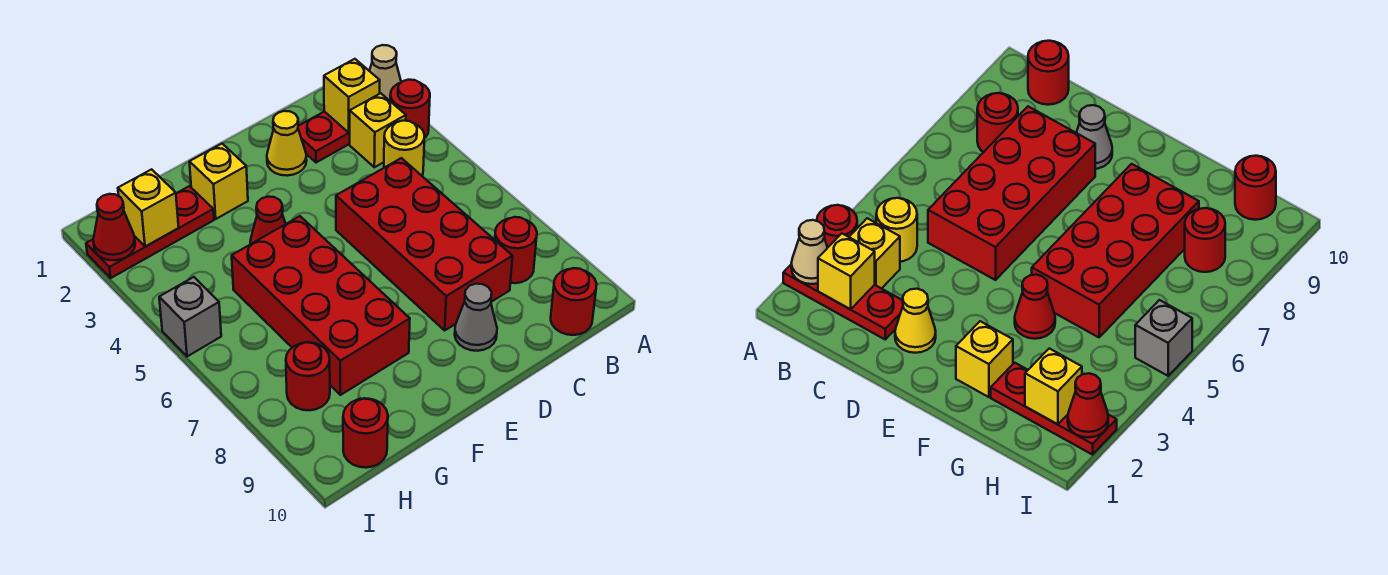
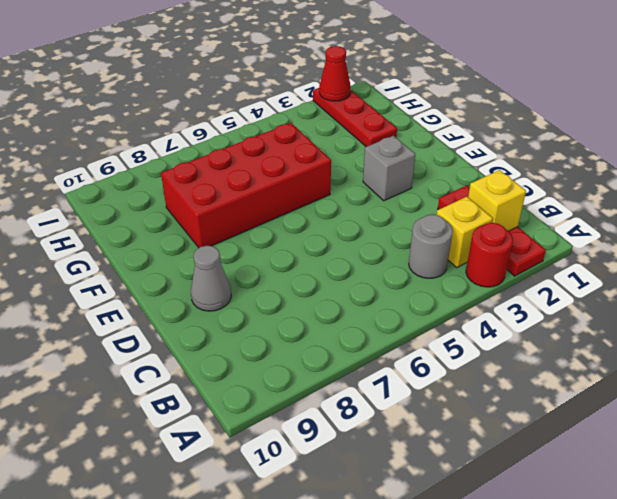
grey 1x1 round brick [409,215,453,278] -> yellow 1x1 round brick [384,121,425,176]
grey 1x1 brick [363,136,415,201] -> grey 1x1 brick moved to [159,277,221,357]
none -> red 1x1 round brick [495,217,537,283]
none -> red 1x1 round brick [551,268,597,335]
none -> red 2x4 brick [336,158,513,330]

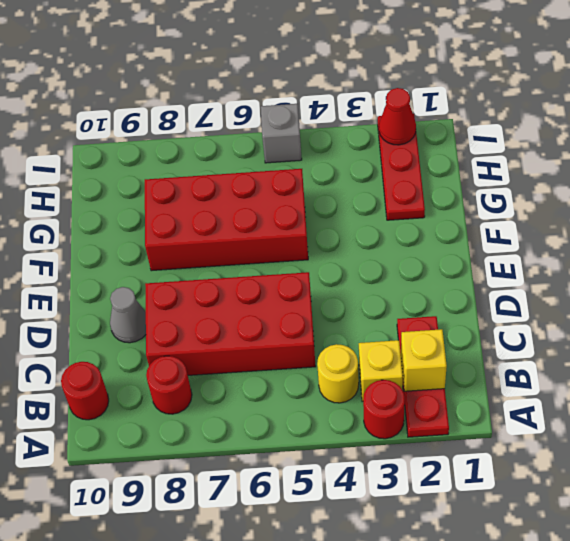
none -> yellow 1x1 cone [267,111,307,176]
none -> yellow 1x1 brick [189,144,248,219]
none -> red 1x1 cone [250,197,286,244]

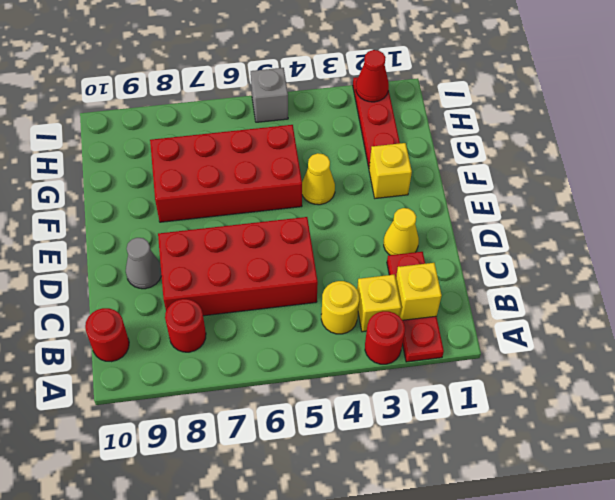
yellow 1x1 cone [302,153,335,205] -> red 1x1 cone [250,197,286,244]
none -> red 1x1 round brick [286,342,330,410]
none -> red 1x1 round brick [343,398,388,468]
none -> tan 1x1 cone [370,45,401,101]

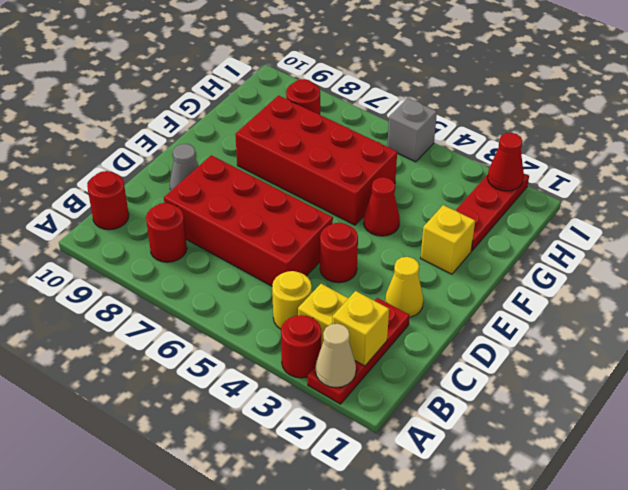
red 1x1 round brick [320,223,358,283] -> red 1x1 round brick moved to [343,398,388,468]
none -> yellow 1x1 brick [118,169,179,247]

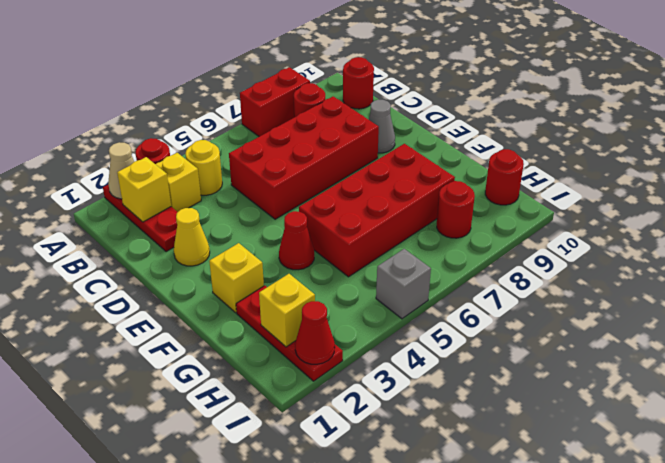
red 1x2 brick [240,67,310,137] -> none

